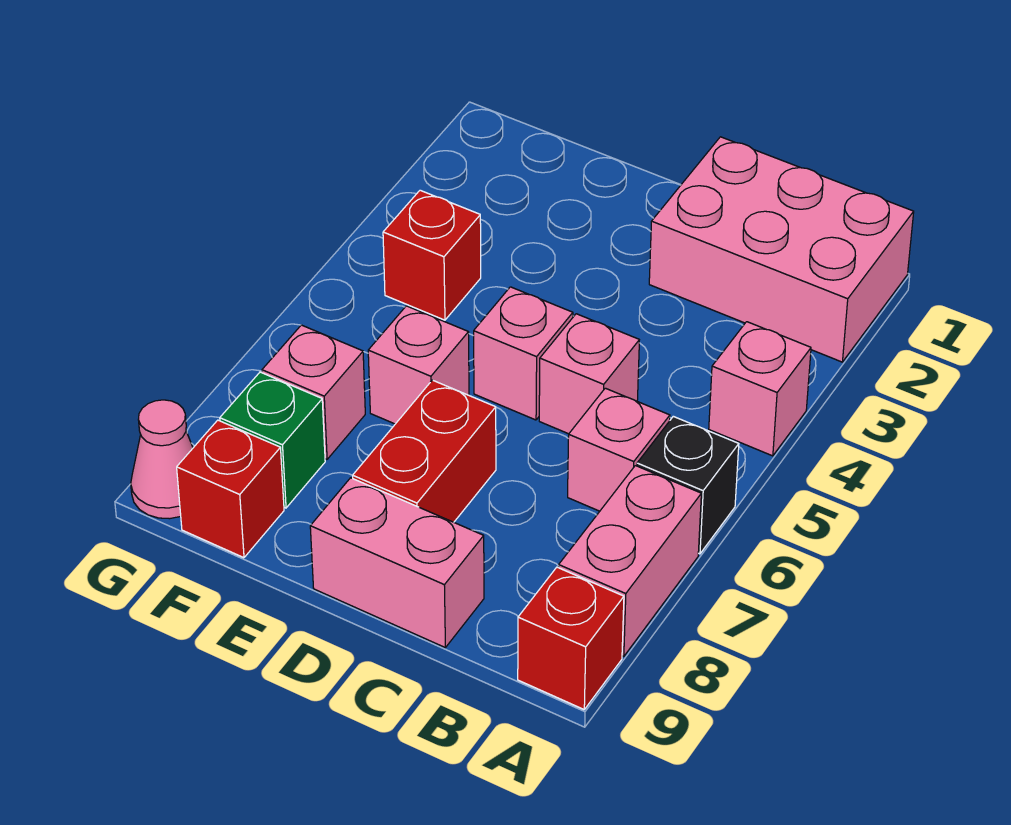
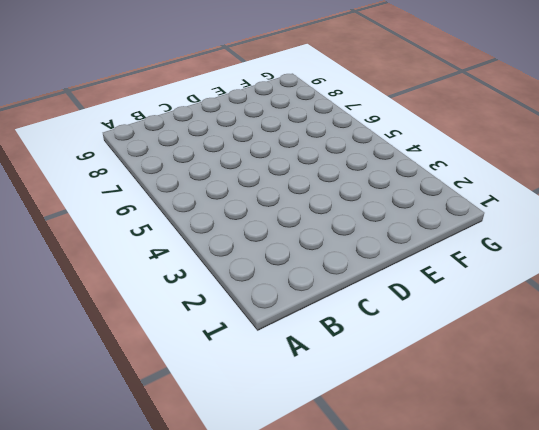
none -> pink 2x3 brick [649,137,914,362]
none -> pink 1x1 brick [709,322,811,456]
none -> black 1x1 brick [637,416,739,554]

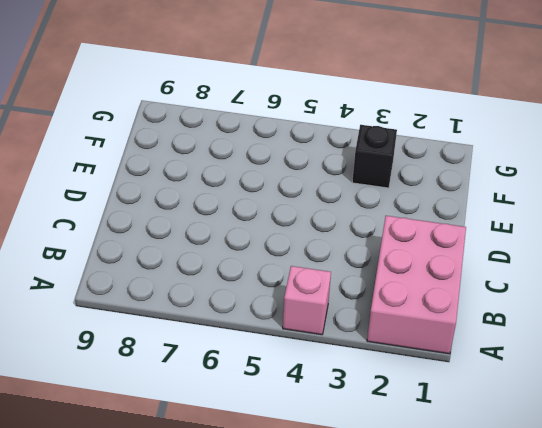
black 1x1 brick [352,125,397,188] -> black 1x1 brick moved to [637,416,739,554]
none -> pink 1x2 brick [559,466,701,657]
none -> red 1x1 brick [518,567,624,709]
none -> pink 1x1 brick [568,388,670,511]

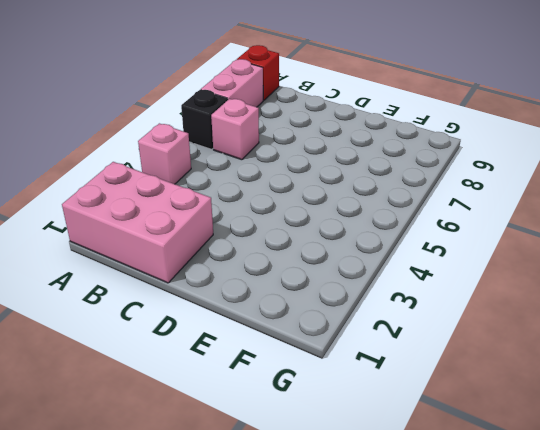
none -> pink 1x1 brick [539,314,639,434]
none -> pink 1x2 brick [310,478,484,647]
none -> pink 1x1 brick [474,287,573,420]

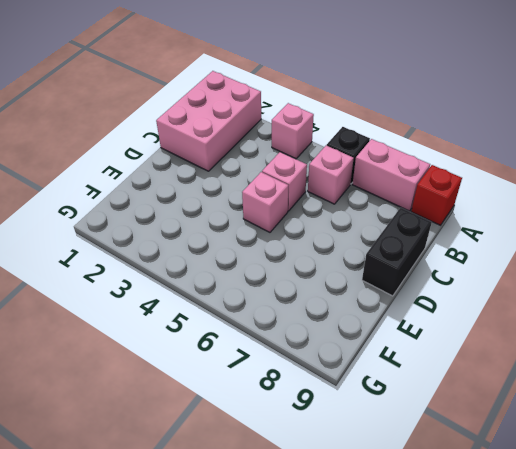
black 1x2 brick [362,208,432,296] -> pink 1x2 brick [310,478,484,647]
none -> red 1x2 brick [353,380,496,522]
none -> pink 1x1 brick [368,306,469,424]
none -> red 1x1 brick [383,190,481,320]

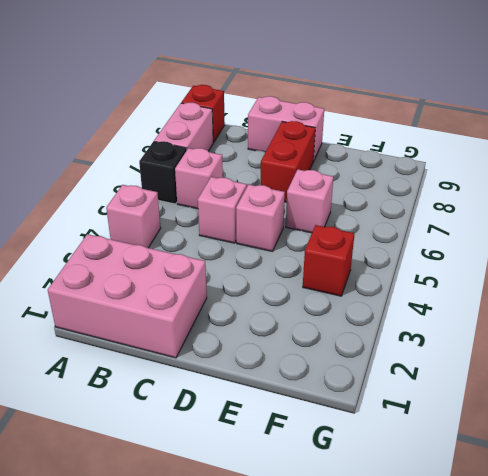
none -> pink 1x1 brick [262,325,365,459]
none -> green 1x1 brick [220,372,325,508]
none -> red 1x1 brick [177,420,284,558]

